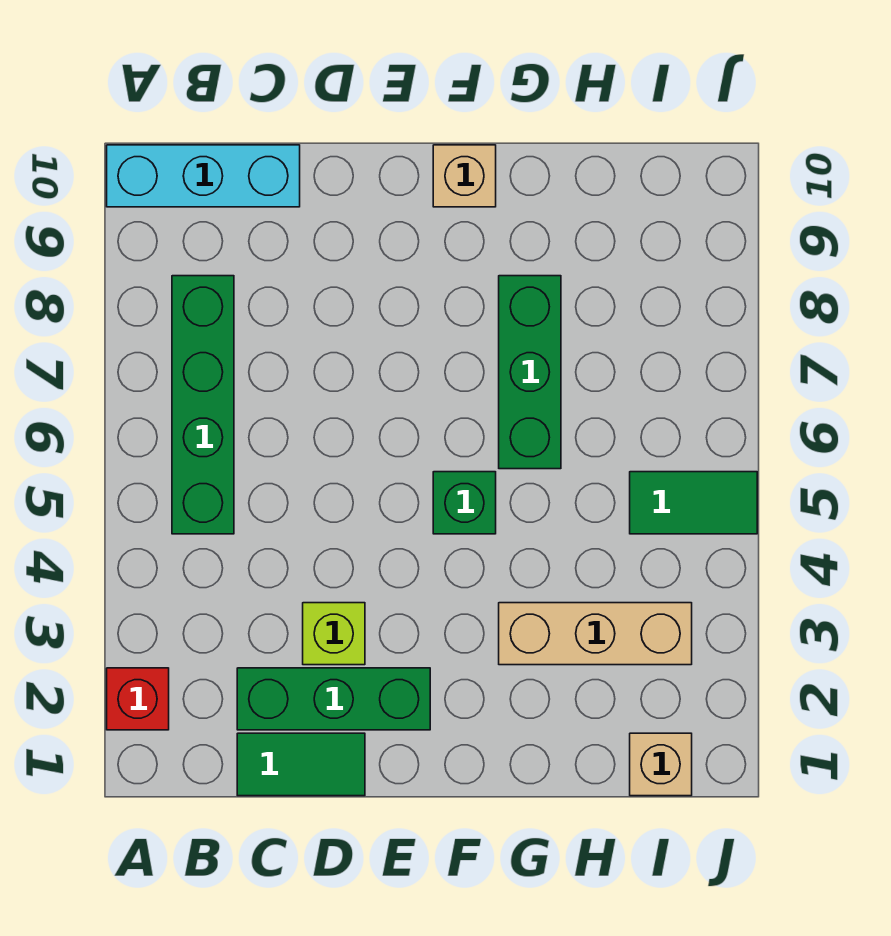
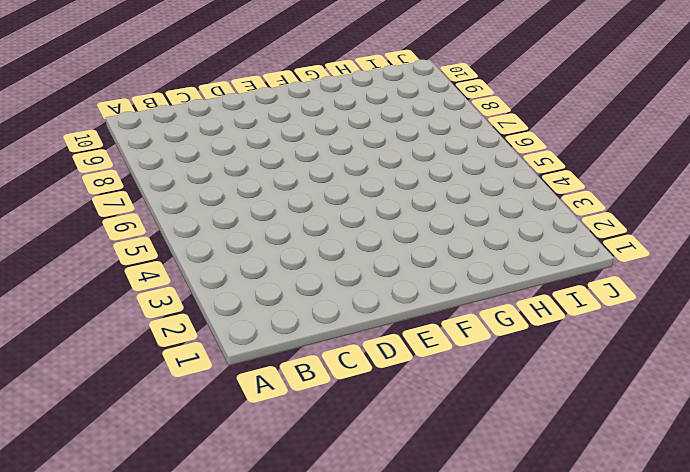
none -> red 1x1 brick [107,668,169,730]
none -> cyan 1x3 brick [107,145,300,207]
none -> green 1x4 brick [172,276,234,534]

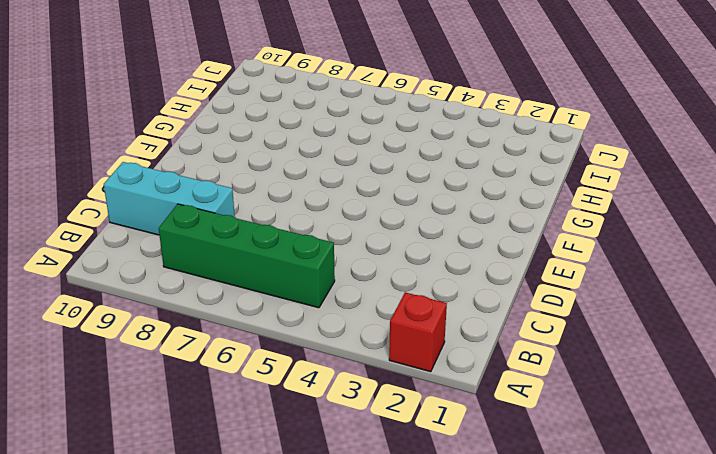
cyan 1x3 brick [104,162,235,235] -> cyan 1x3 brick turned to [107,145,300,207]
none -> green 1x2 tile [237,733,365,796]
none -> green 1x3 brick [237,668,430,730]
none -> lime 1x1 brick [303,603,365,665]

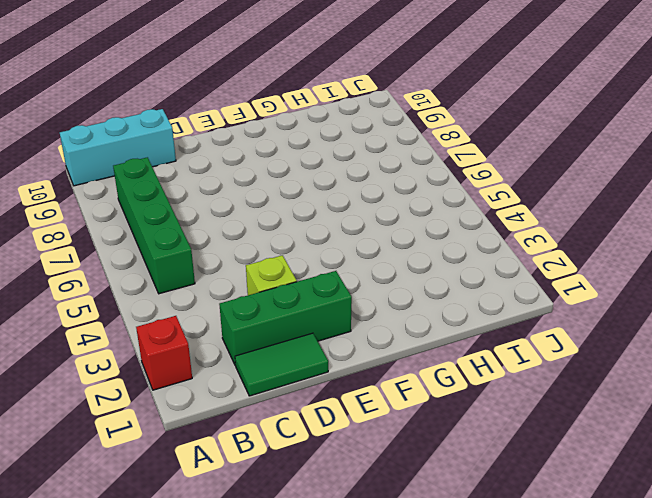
none -> green 1x1 brick [433,472,496,534]
none -> tan 1x1 brick [433,145,496,207]
none -> tan 1x3 brick [499,603,692,665]

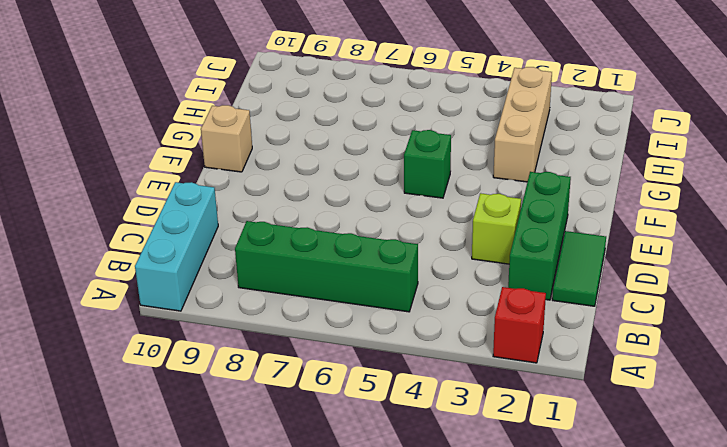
none -> green 1x3 brick [499,276,561,469]
none -> tan 1x1 brick [630,733,692,796]
none -> green 1x2 tile [630,472,757,534]

